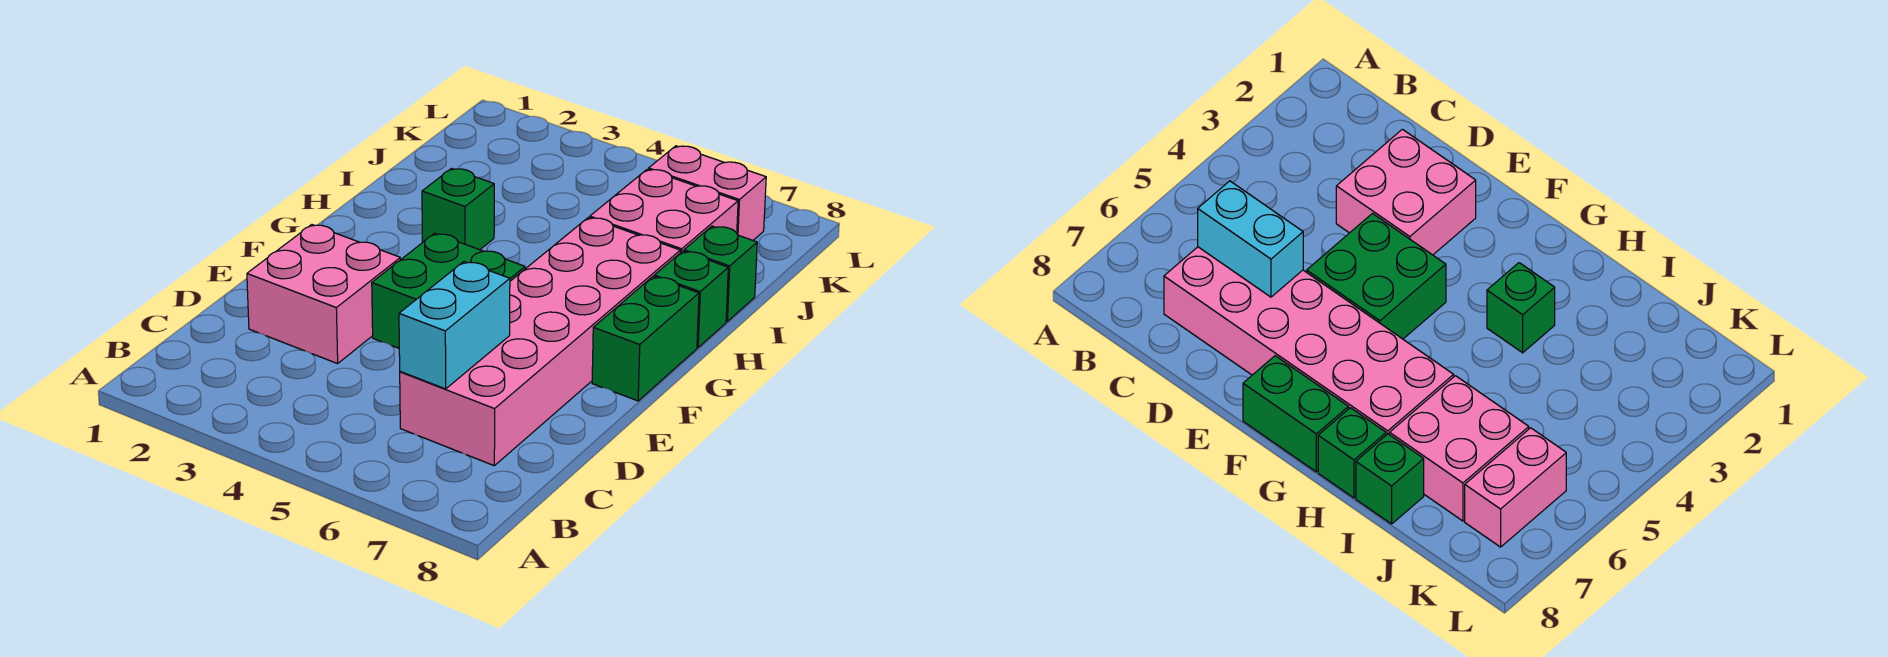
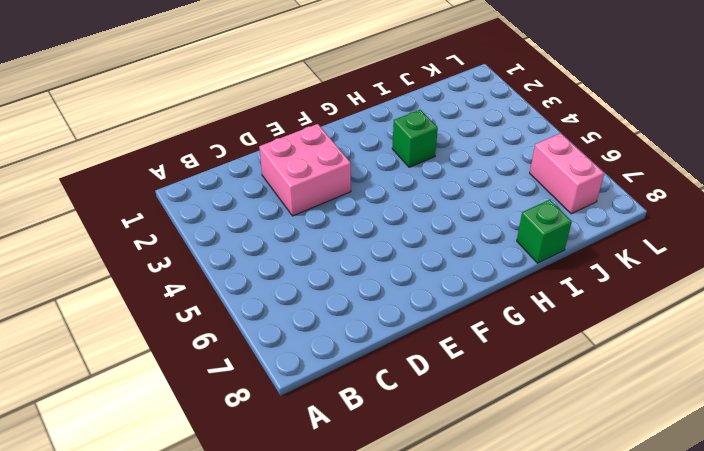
none -> pink 2x6 brick [400,217,680,466]
none -> green 2x2 brick [372,233,525,348]

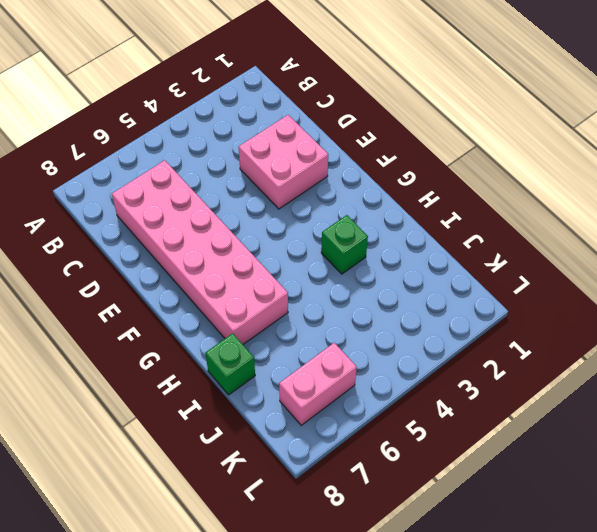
none -> green 2x2 brick [372,233,525,348]
none -> green 1x2 brick [592,277,699,401]

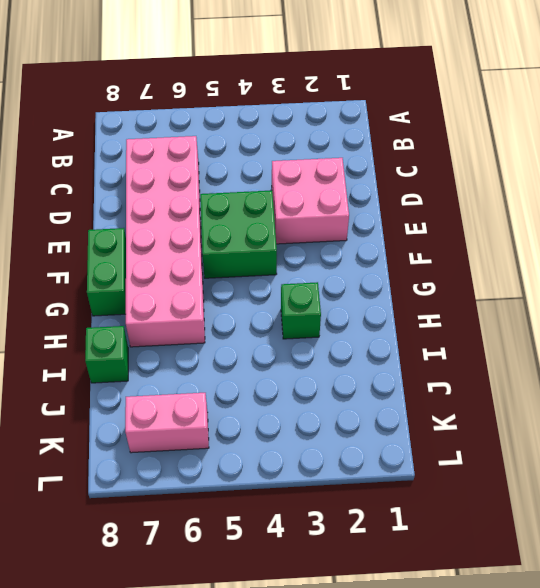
none -> green 1x1 brick [654,251,728,347]
none -> pink 2x2 brick [590,169,738,253]

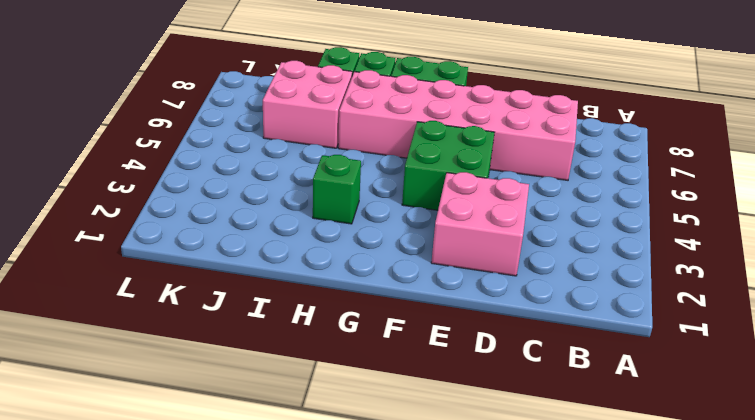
none -> pink 1x2 brick [649,146,766,240]
none -> cyan 1x2 brick [399,262,510,389]

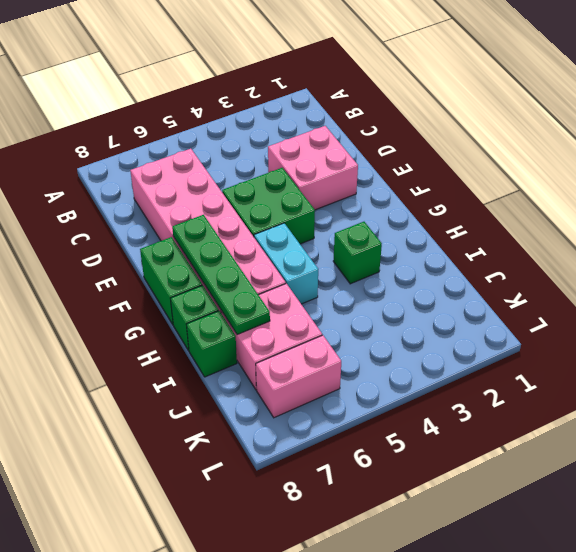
green 1x4 plate [172,215,270,334] -> none
cyan 1x2 brick [254,223,318,304] -> cyan 1x2 brick moved to [399,262,510,389]

